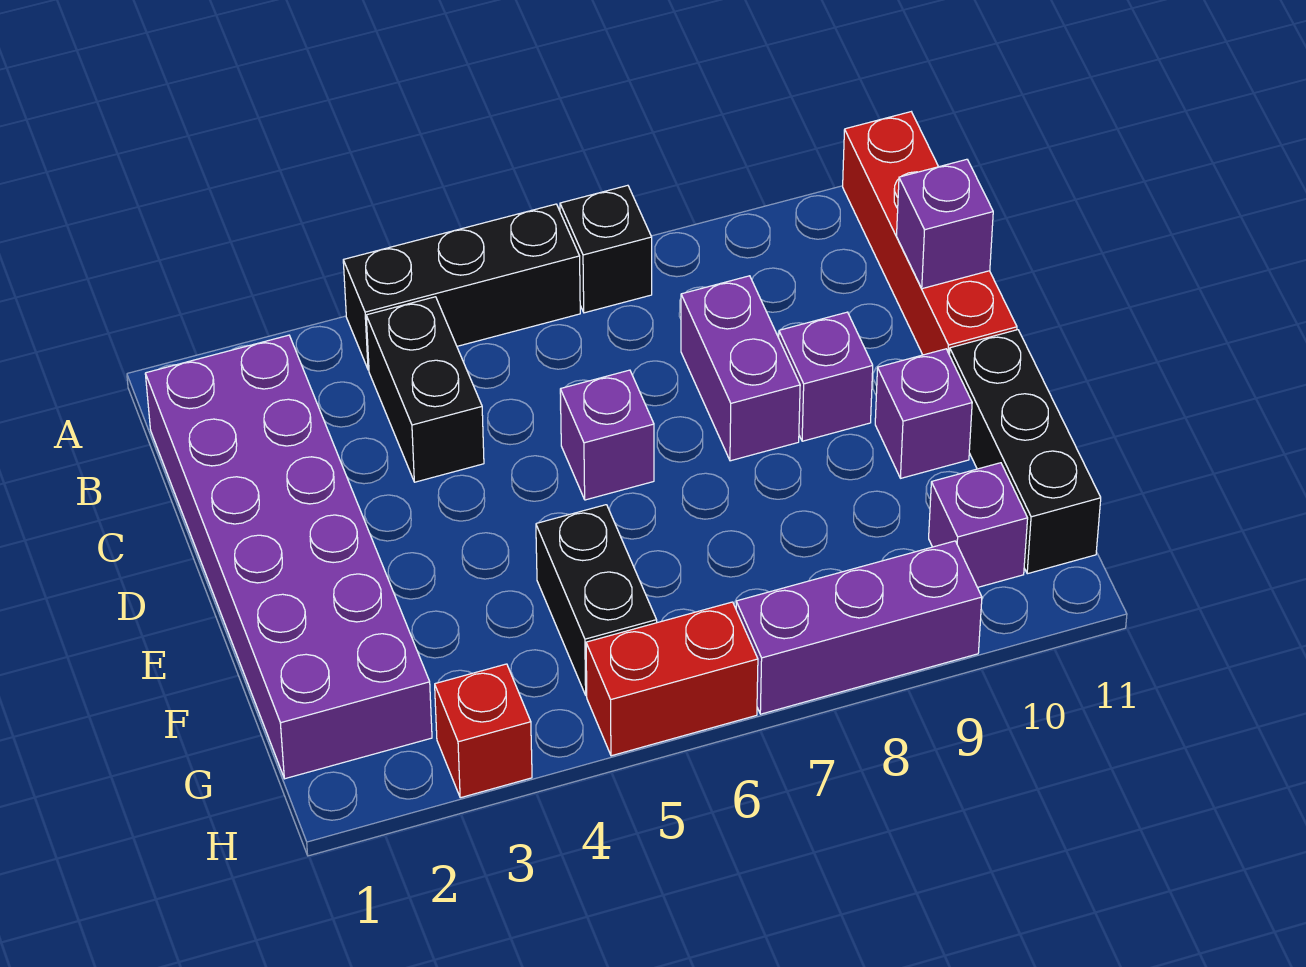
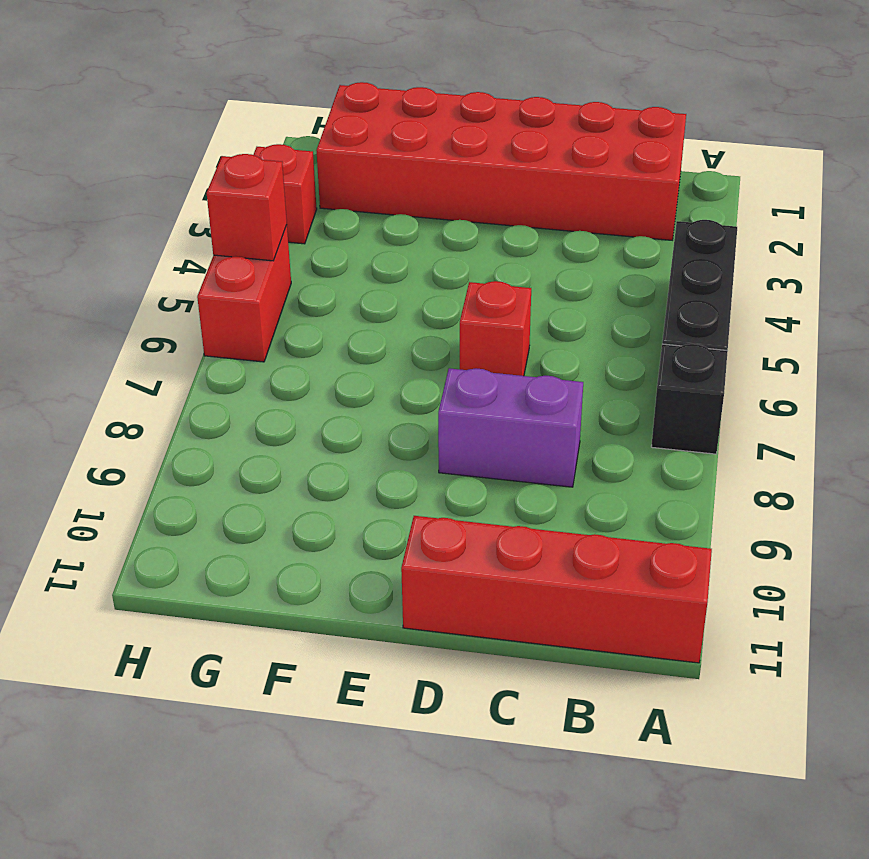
red 2x6 brick [316,82,686,240] -> purple 2x6 brick [145,335,432,779]
red 1x1 brick [460,281,531,376] -> purple 1x1 brick [560,370,654,500]
red 1x1 brick [207,154,287,261] -> none
none -> black 1x2 brick [366,297,484,482]
none -> purple 1x1 brick [779,312,873,441]
none -> purple 1x1 brick [875,349,972,478]

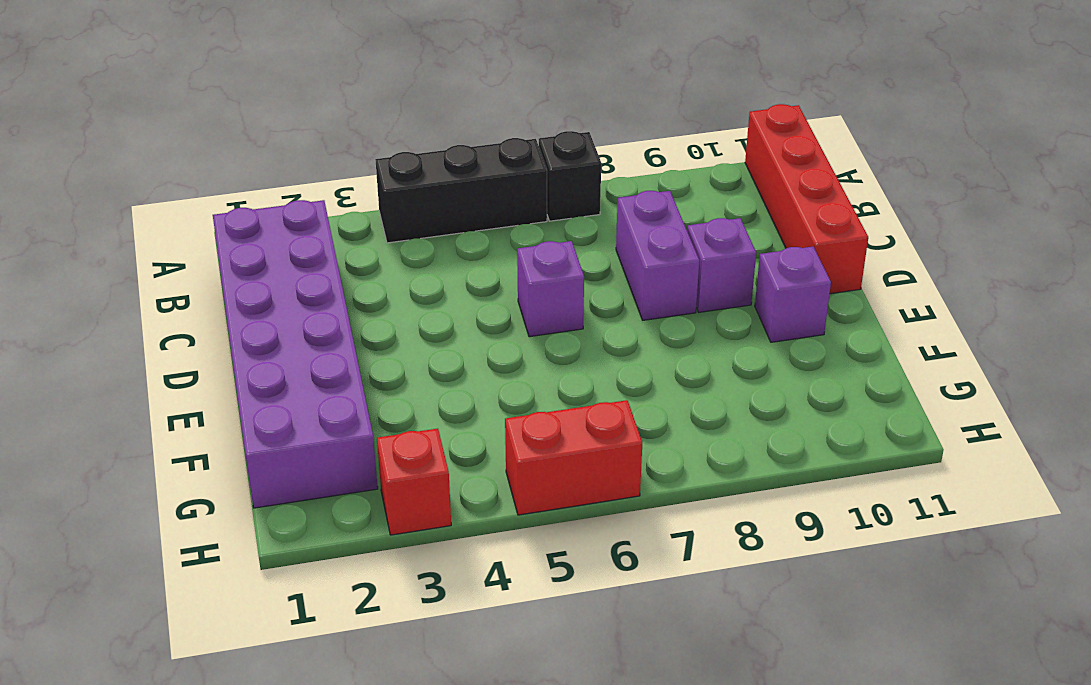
none -> black 1x2 brick [366,297,484,482]
none -> black 1x3 brick [949,330,1101,574]
none -> black 1x2 brick [536,505,657,695]

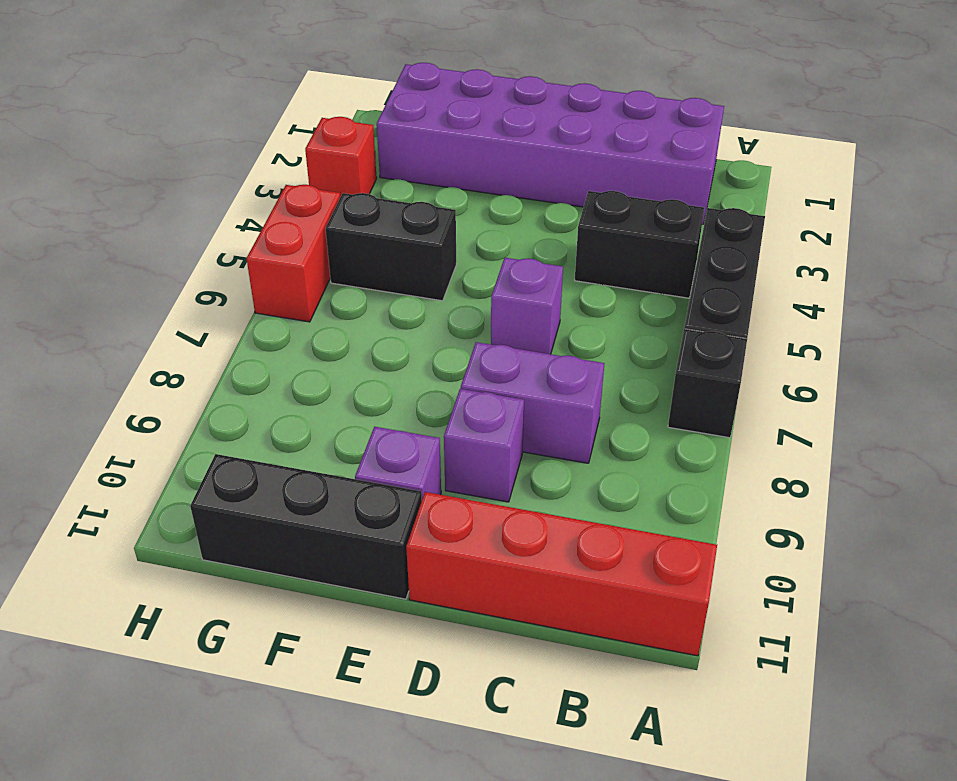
none -> purple 1x1 brick [929,463,1028,587]
none -> purple 1x3 brick [736,541,982,714]
none -> purple 1x1 brick [897,159,993,289]

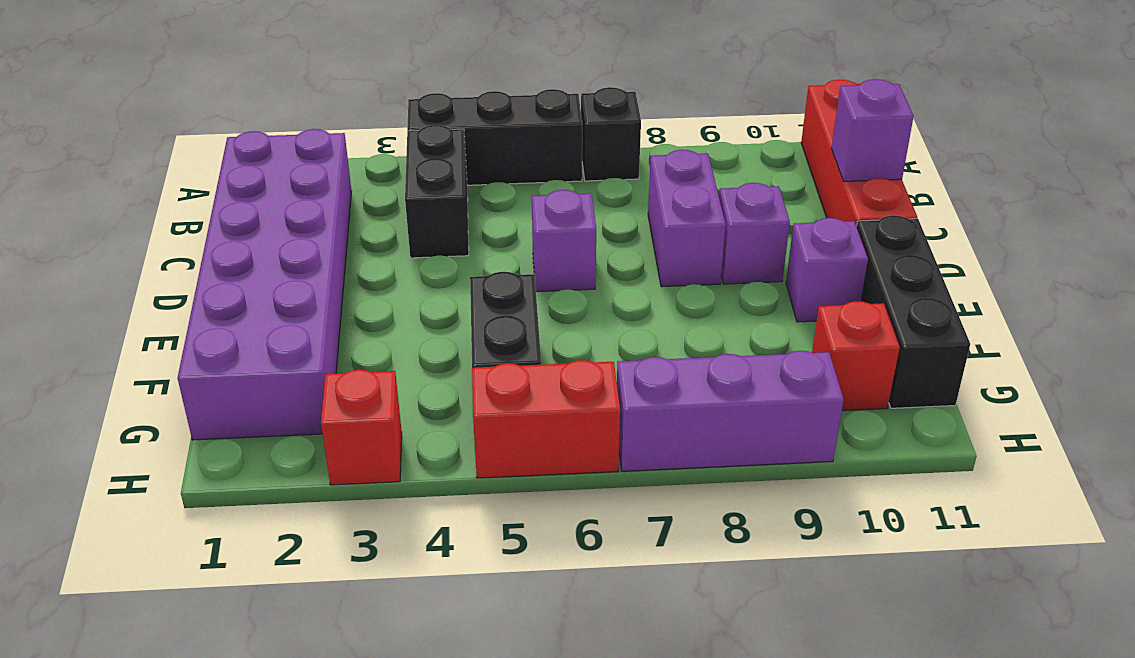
red 1x1 brick [812,301,900,411] -> purple 1x1 brick [929,463,1028,587]

